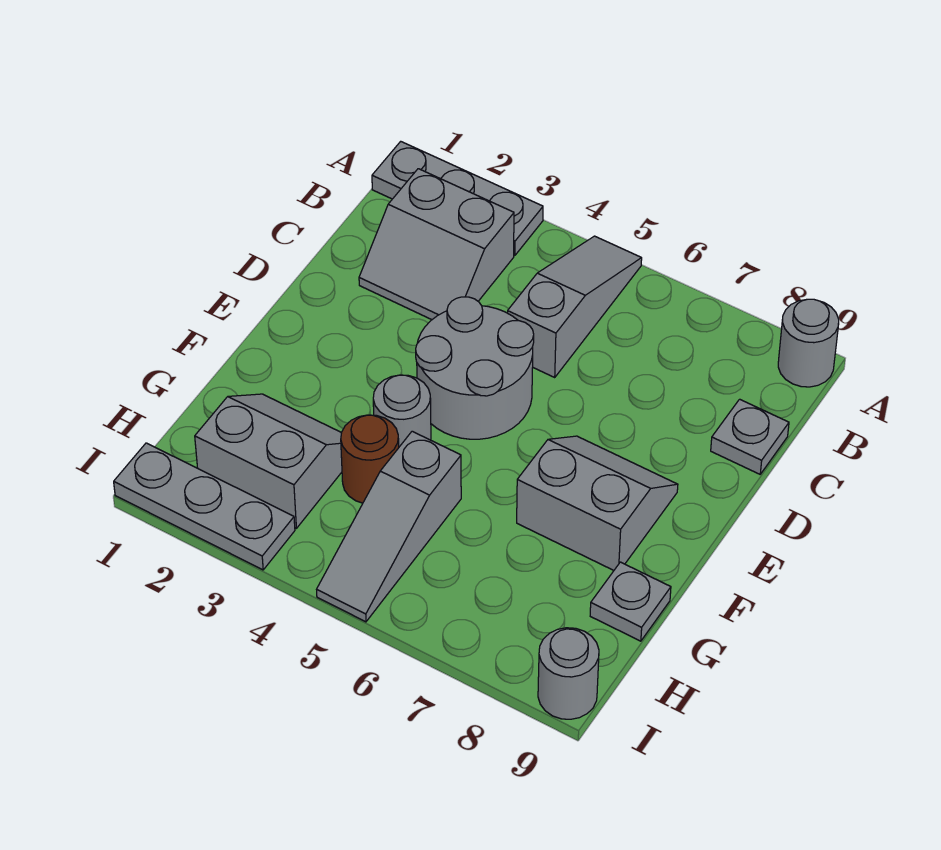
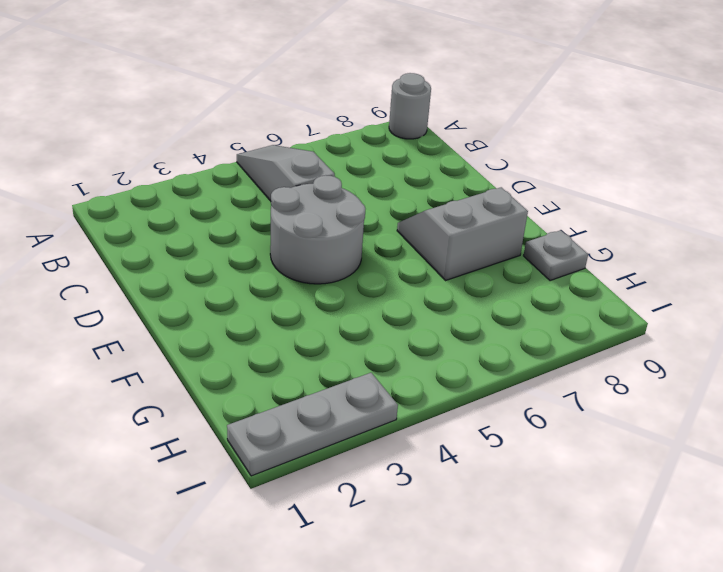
none -> grey 1x3 plate [372,141,543,256]
none -> grey 2x2 slope [359,169,514,320]
none -> grey 1x1 plate [711,399,789,474]

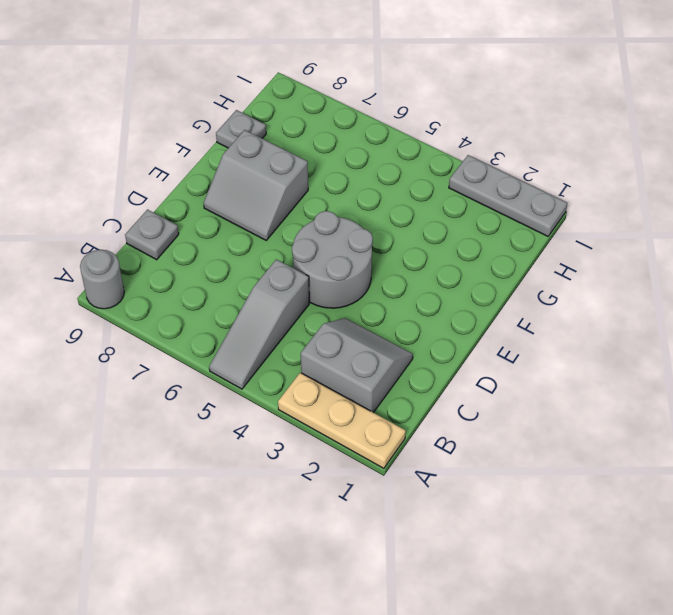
tan 1x3 plate [278,373,406,468] -> grey 1x3 plate [372,141,543,256]
none -> grey 1x1 round brick [373,375,431,447]
none -> grey 2x2 slope [195,394,342,528]
none -> brown 1x1 round brick [341,415,399,503]

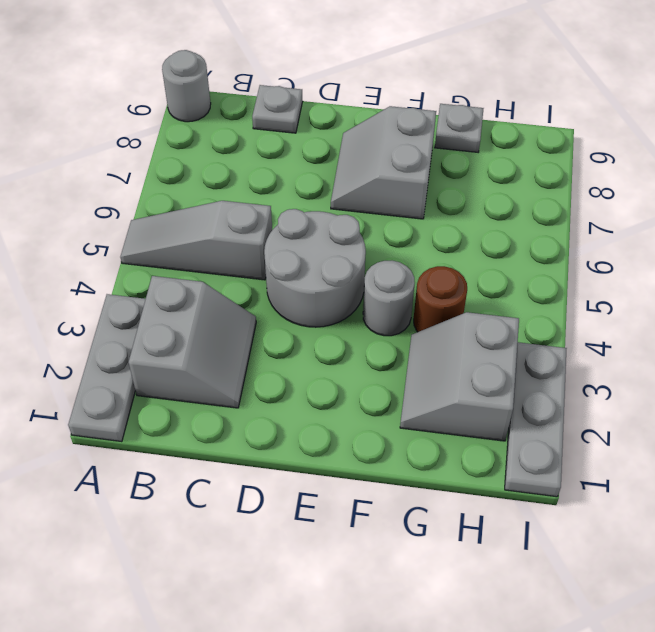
none -> grey 1x3 slope [317,431,461,622]
none -> grey 1x1 round brick [538,628,599,719]

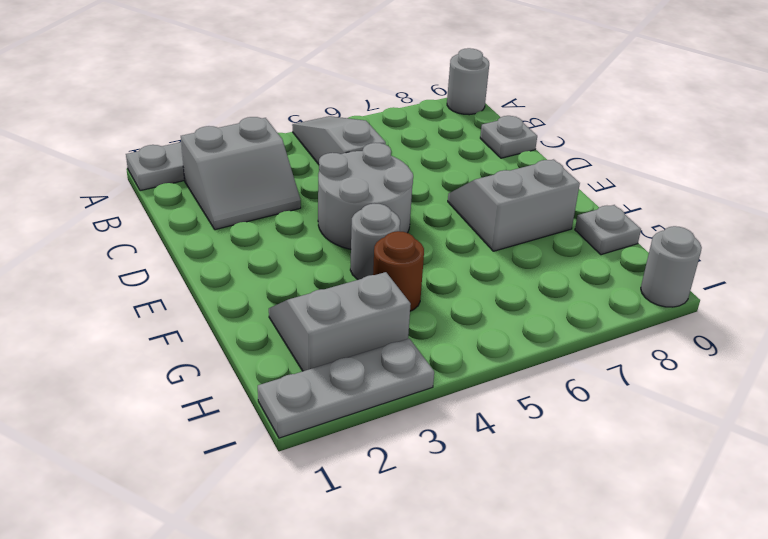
none -> grey 1x3 slope [317,431,461,622]

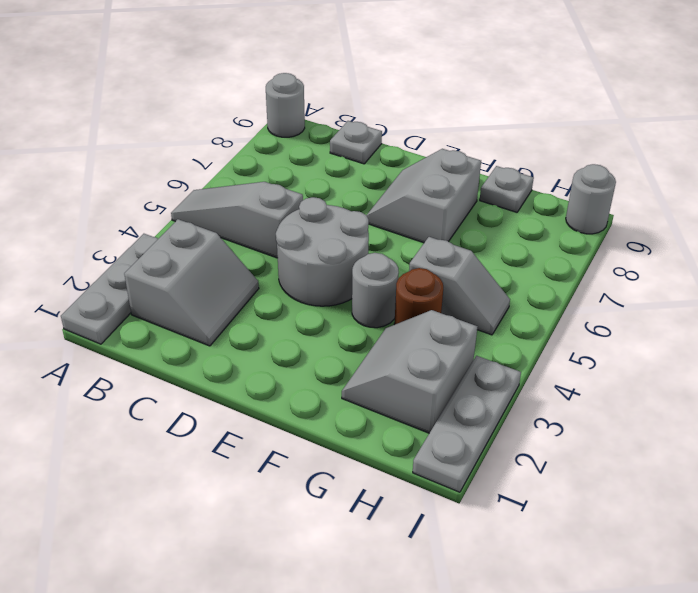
grey 1x2 slope [409,237,510,335] -> grey 1x3 slope [317,431,461,622]

